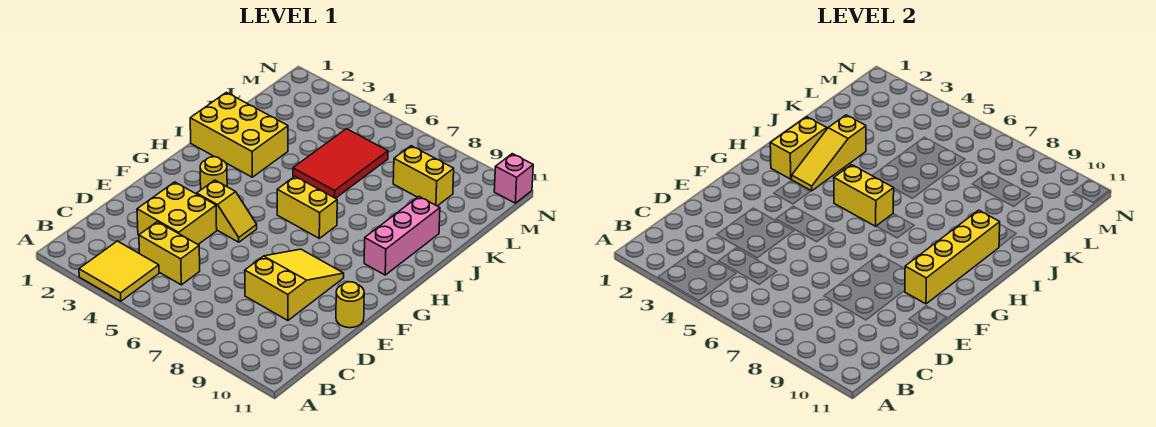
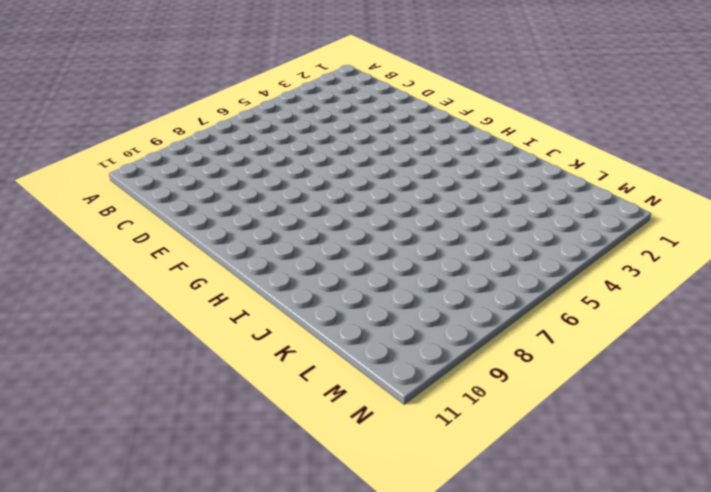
none -> yellow 2x2 tile [79,241,159,301]
none -> yellow 1x2 brick [139,222,200,285]
none -> yellow 2x2 brick [137,182,217,244]

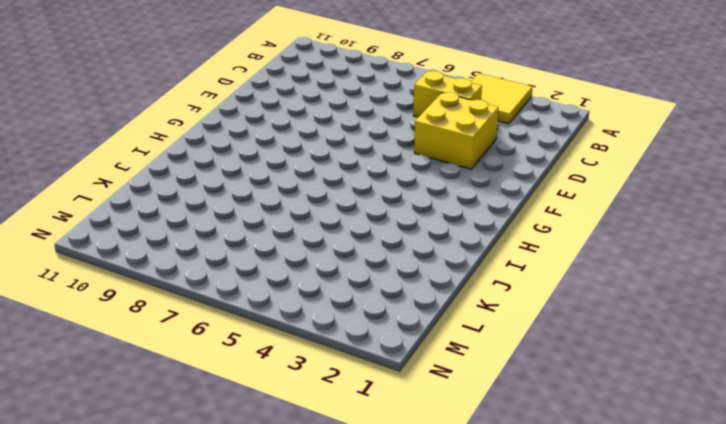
none -> yellow 2x3 slope [245,249,344,320]
none -> yellow 1x1 round brick [336,282,364,328]
none -> yellow 1x2 slope [197,180,257,242]

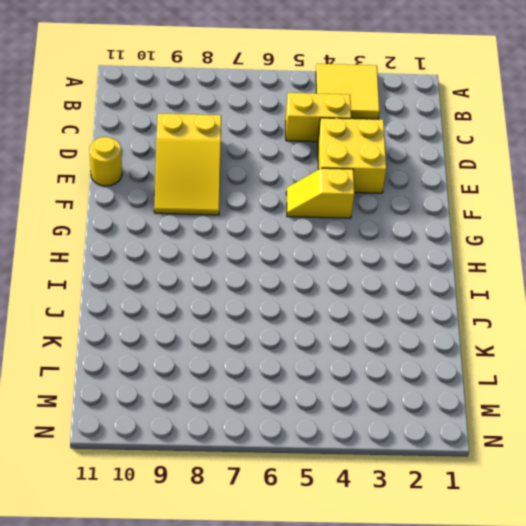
none -> yellow 1x1 round brick [200,157,227,190]
none -> yellow 1x2 brick [277,177,337,238]
none -> pink 1x3 brick [364,197,440,275]

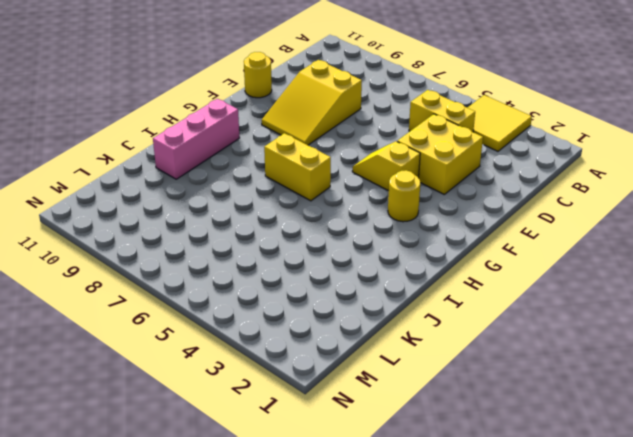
none -> yellow 2x3 brick [190,92,288,177]
none -> red 2x3 tile [293,129,388,198]
none -> yellow 1x2 brick [393,146,454,206]

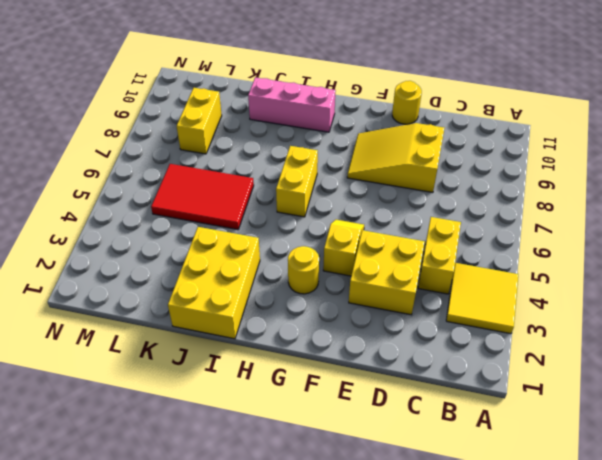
none -> pink 1x1 brick [494,154,533,203]
none -> yellow 1x4 brick [905,210,1000,304]
none -> yellow 1x2 brick [770,117,827,179]

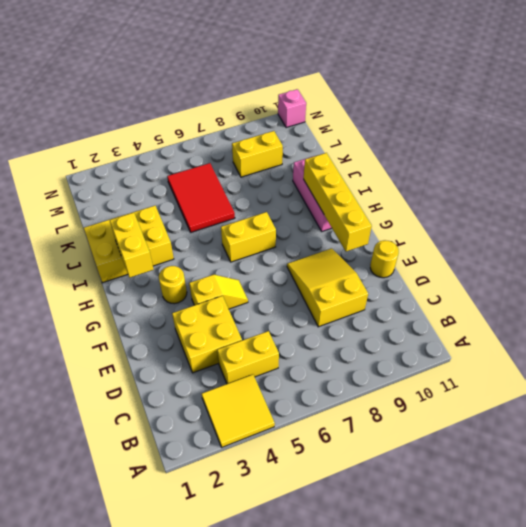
none -> yellow 1x3 slope [792,115,866,191]
none -> yellow 1x2 brick [834,165,894,226]

